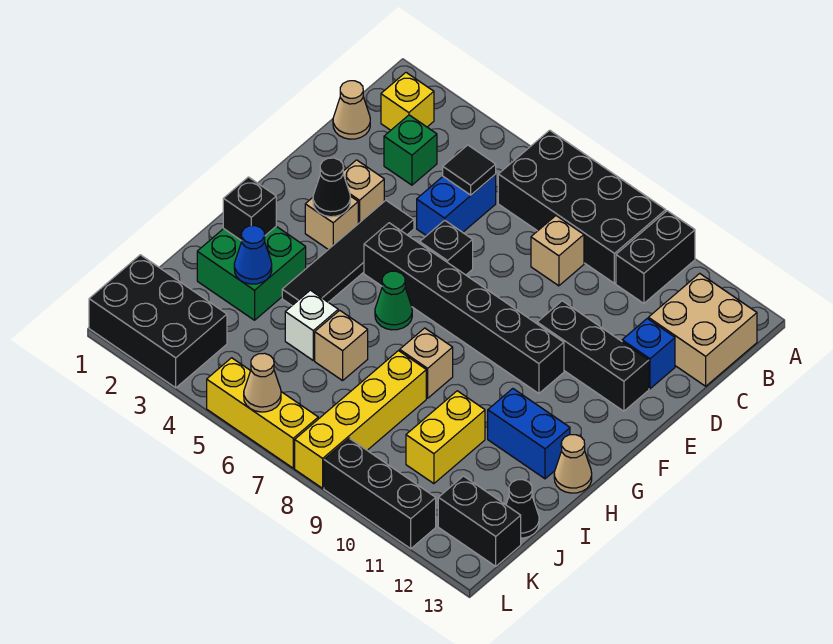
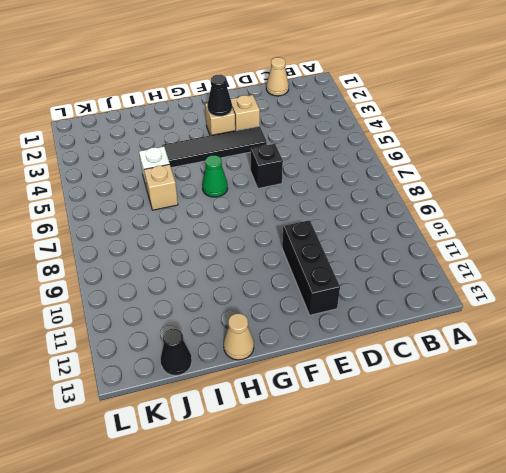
none -> black 2x4 brick [498,130,666,283]
none -> black 1x2 brick [616,211,695,303]
none -> yellow 1x1 brick [381,73,434,130]
none -> tan 2x2 brick [648,273,757,386]

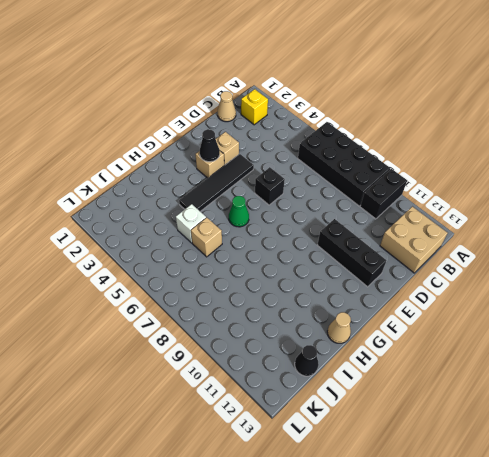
none -> green 1x1 brick [384,115,437,185]
none -> blue 1x2 brick [417,174,496,236]
none -> tan 1x1 brick [531,216,584,286]
none -> blue 1x1 brick [622,319,675,389]

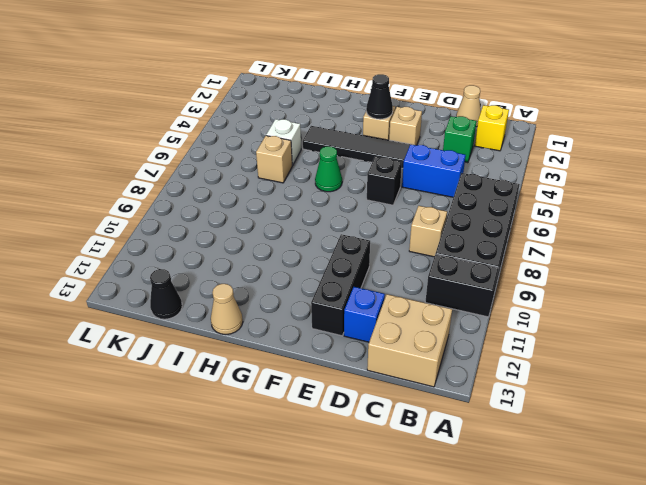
none -> black 1x6 brick [364,223,564,393]
none -> green 2x2 brick [197,226,306,320]
none -> tan 1x1 brick [400,328,453,398]
none -> blue 1x2 brick [488,389,570,479]

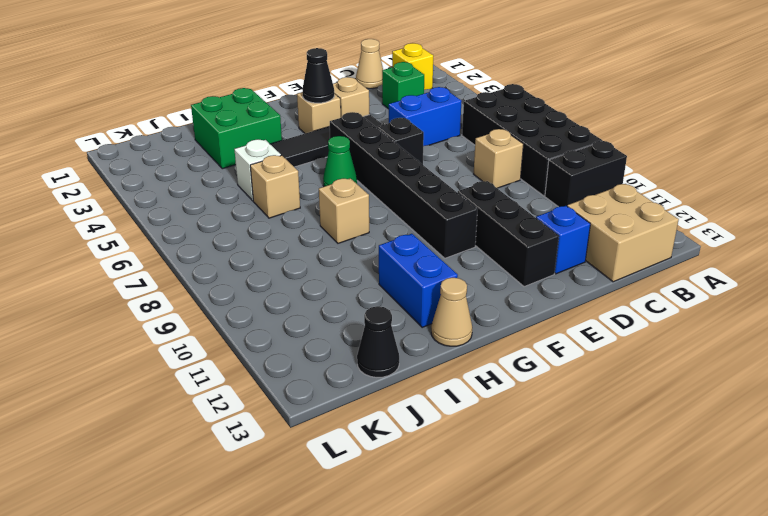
none -> yellow 1x4 brick [295,351,426,488]
none -> yellow 1x2 brick [406,391,485,484]
none -> black 2x3 brick [89,255,227,388]
none -> black 1x2 brick [438,476,521,566]

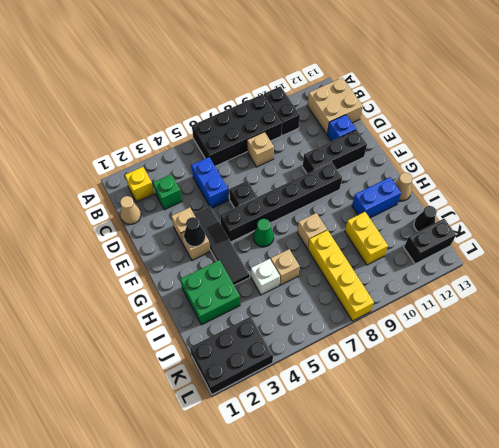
none -> yellow 1x3 brick [207,358,318,468]
none -> black 1x3 brick [324,438,436,549]
none -> black 1x1 tile [443,145,496,195]
none -> black 1x1 brick [223,177,276,241]

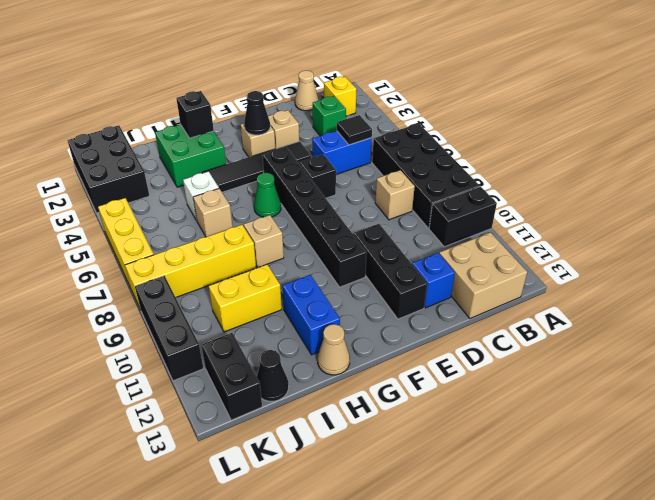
none -> blue 1x1 cone [234,226,272,284]
none -> tan 1x1 cone [244,353,281,412]

